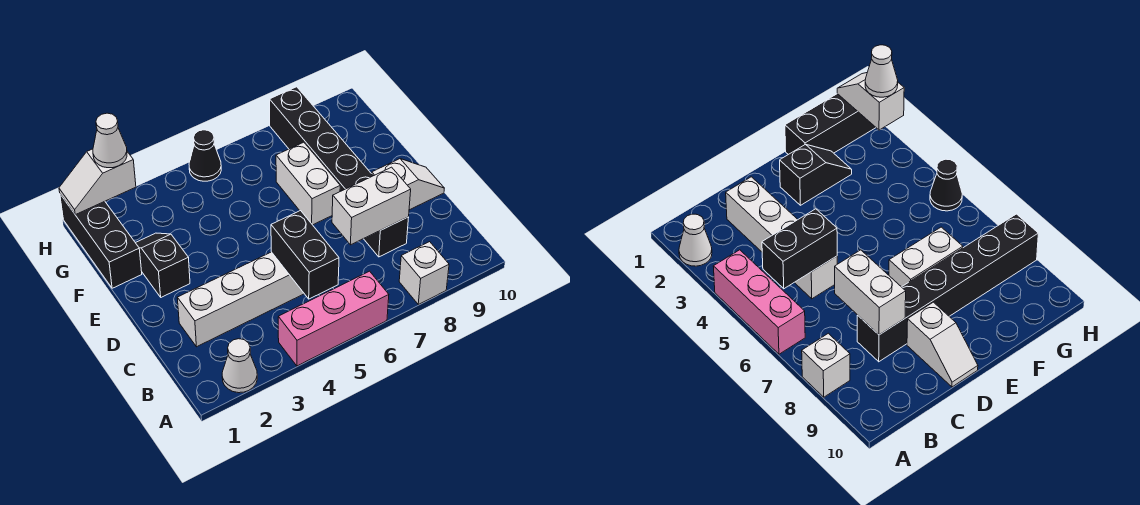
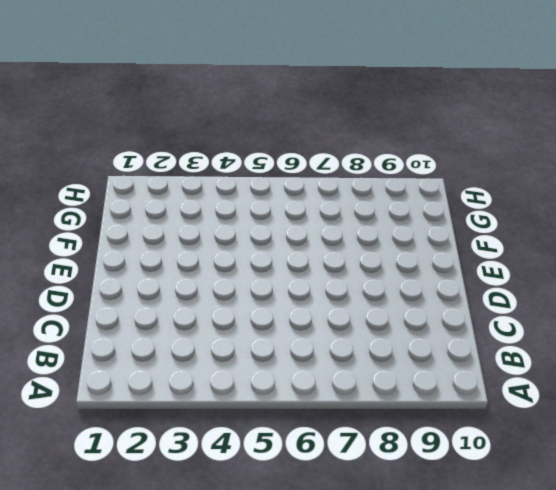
none -> white 1x1 cone [222,339,257,393]
none -> pink 1x3 brick [278,271,389,366]
none -> white 1x1 brick [399,242,449,304]

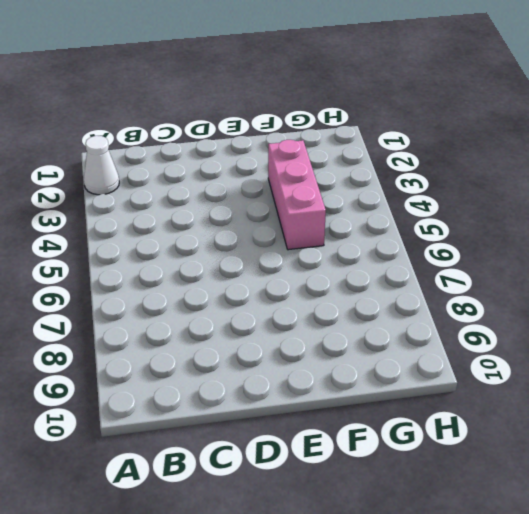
pink 1x3 brick [268,140,326,250] -> pink 1x3 brick moved to [278,271,389,366]
none -> white 1x1 brick [399,242,449,304]
none -> white 1x4 brick [177,252,304,347]
none -> black 1x6 brick [270,87,409,257]

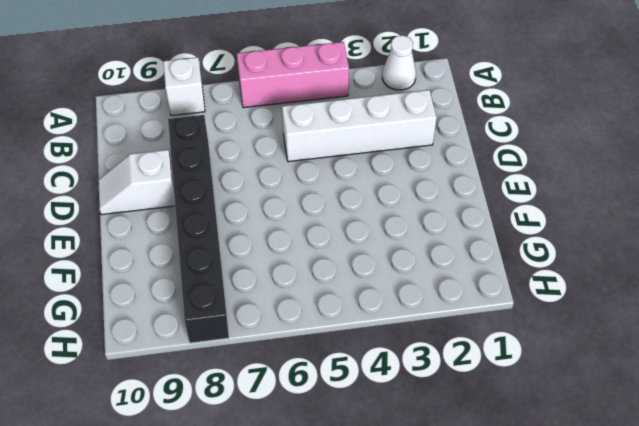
none -> black 1x2 slope [136,233,190,297]
none -> white 1x2 brick [276,142,340,225]
none -> black 1x3 brick [60,194,142,288]

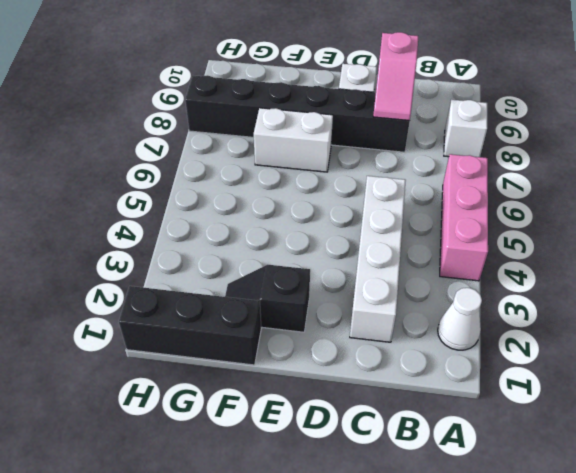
pink 1x2 slope [373,32,418,121] -> white 1x2 brick [332,167,411,245]
none -> black 1x1 cone [189,130,221,181]
none -> black 1x2 brick [271,211,339,299]
none -> white 1x2 slope [59,149,136,215]

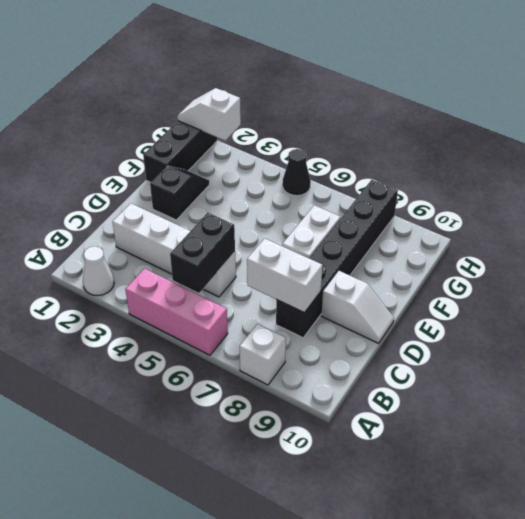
none -> white 1x1 cone [93,113,127,168]

